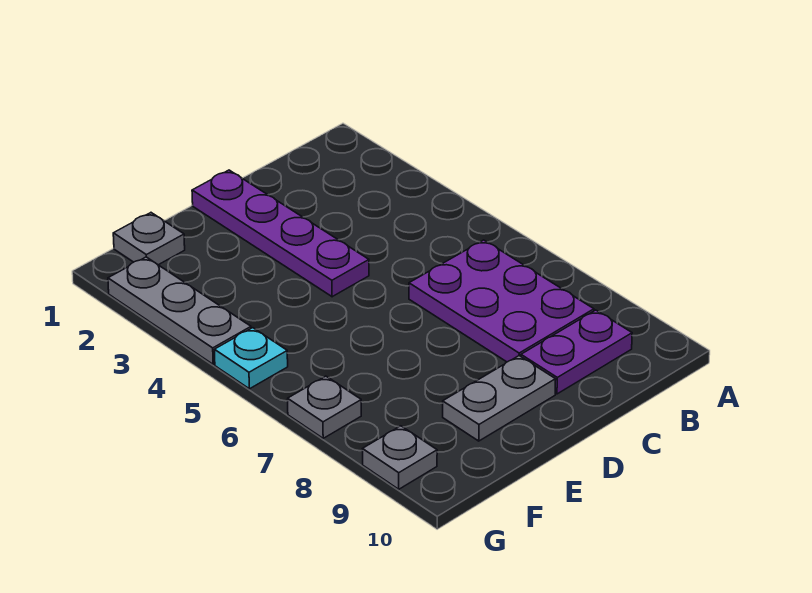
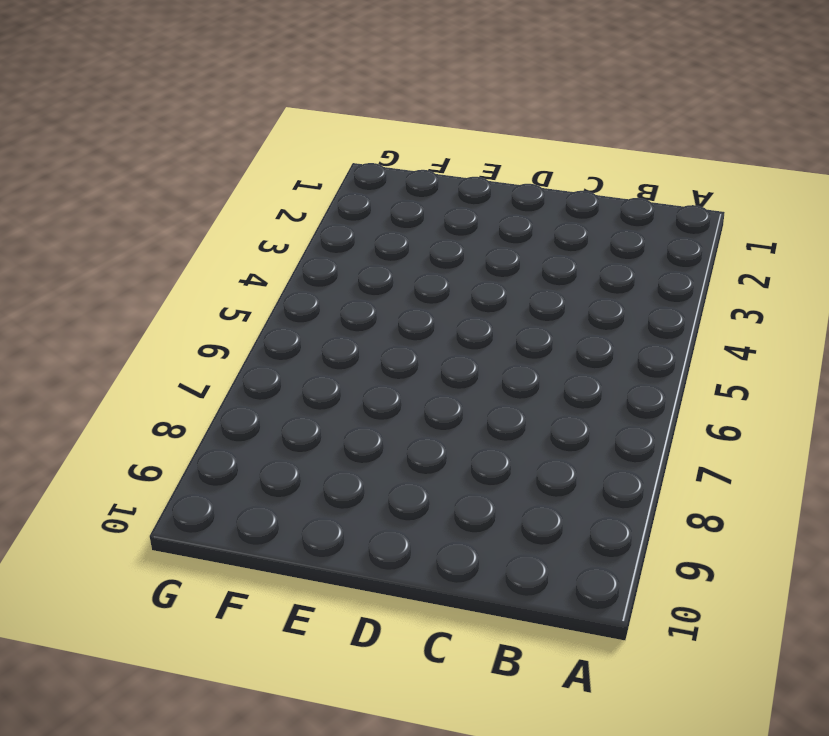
none -> purple 2x3 plate [409,240,594,362]
none -> purple 1x2 plate [521,310,632,394]

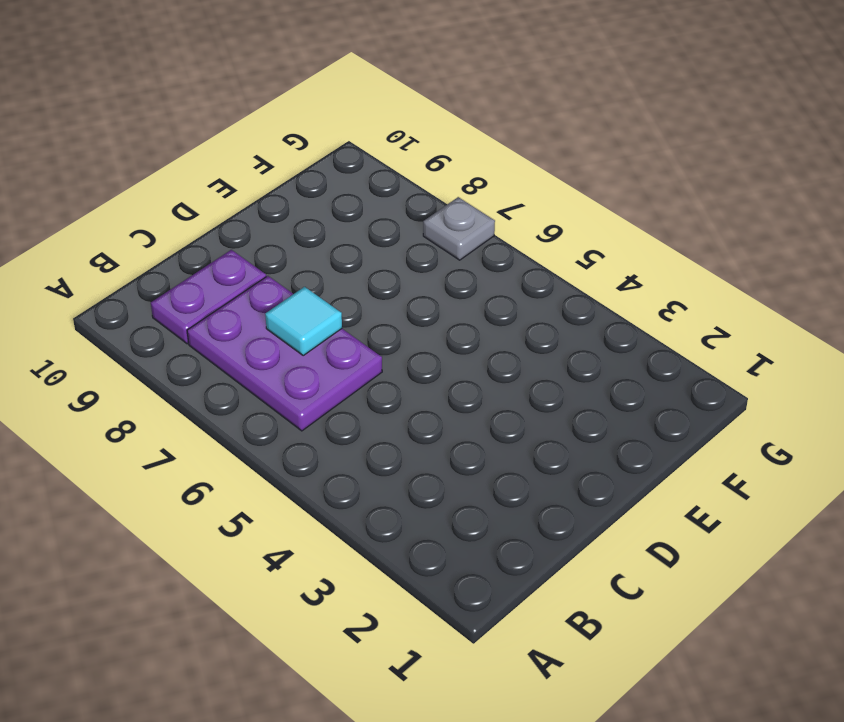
cyan 1x1 tile [265,287,342,355] -> none
none -> purple 1x4 plate [192,170,369,297]
none -> grey 1x2 plate [443,356,556,441]

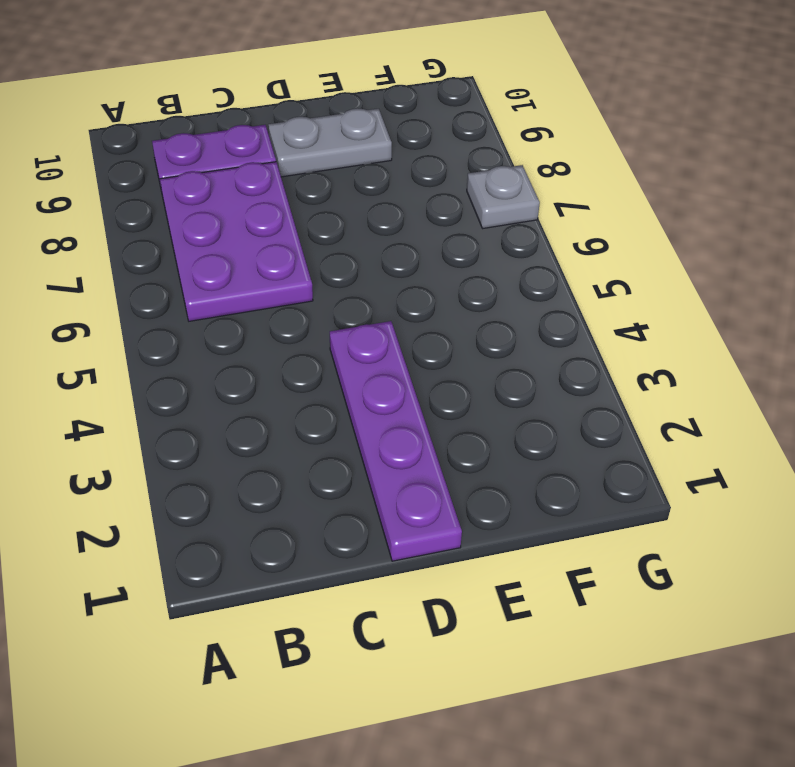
none -> grey 1x1 plate [113,213,185,265]
none -> grey 1x3 plate [108,257,251,364]

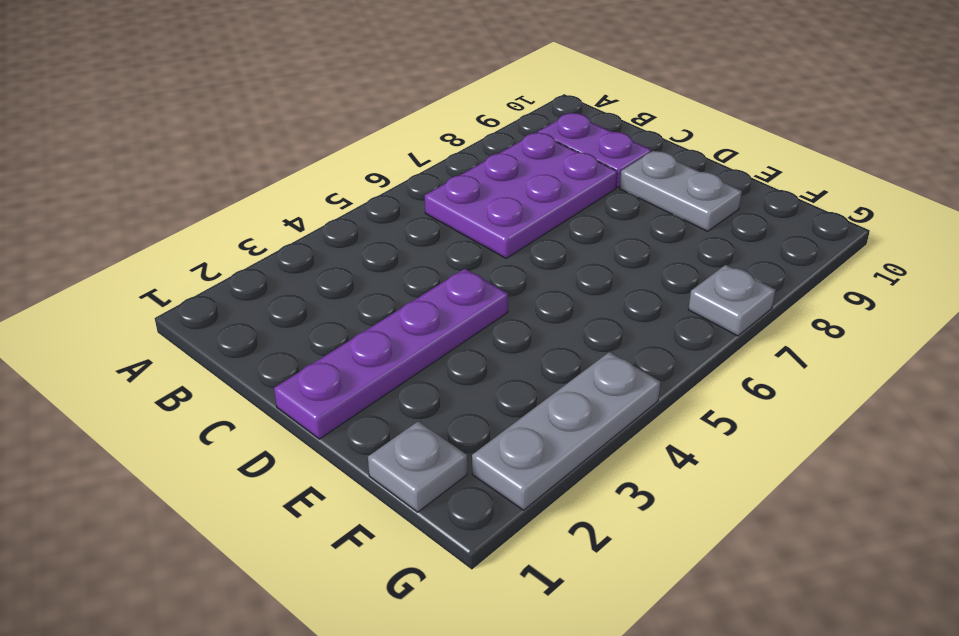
none -> cyan 1x1 plate [214,328,288,389]
none -> grey 1x1 plate [362,426,437,489]

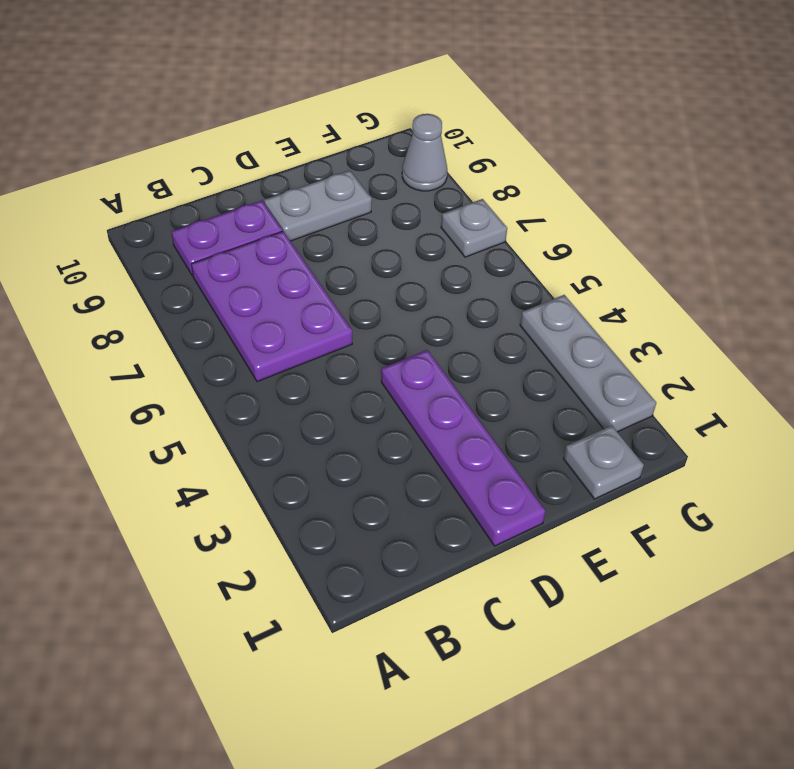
grey 1x1 cone [402,114,447,191] -> grey 1x1 plate [362,426,437,489]
none -> cyan 1x1 plate [214,328,288,389]

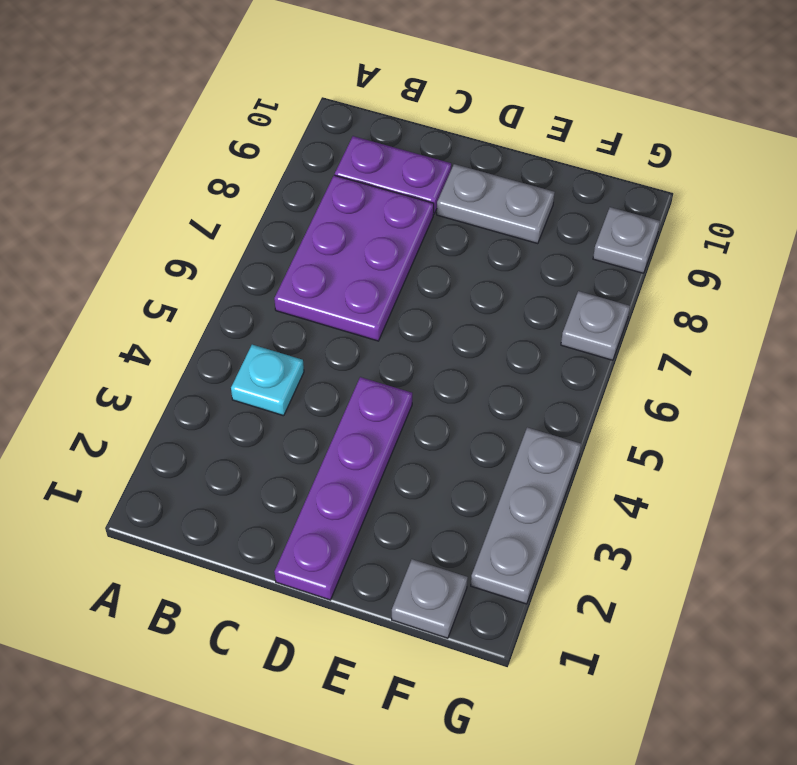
cyan 1x1 plate [231,345,304,416] -> cyan 1x1 plate moved to [214,328,288,389]

